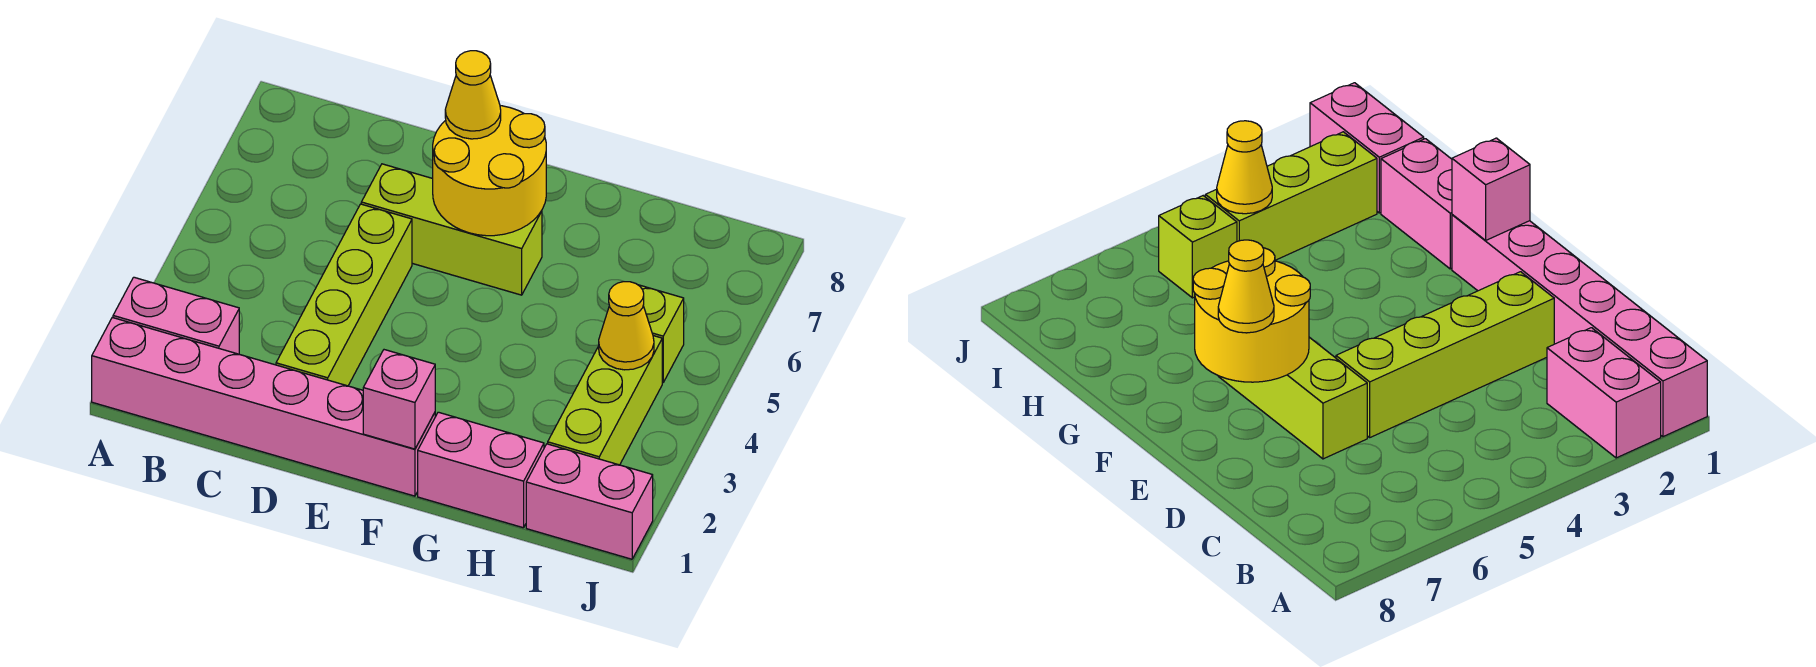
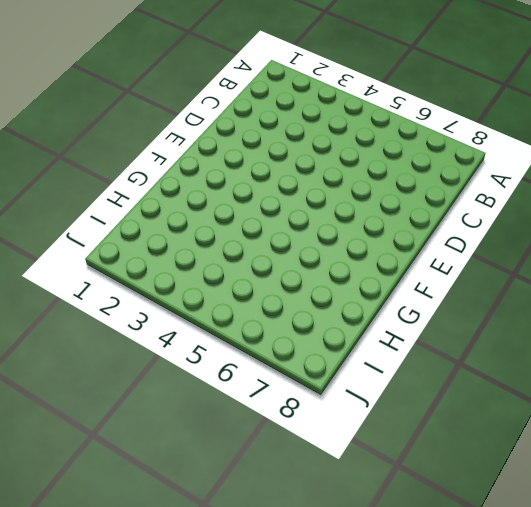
none -> pink 1x6 brick [92,317,435,496]
none -> pink 1x2 brick [113,277,239,354]
none -> lime 1x4 brick [276,204,412,386]

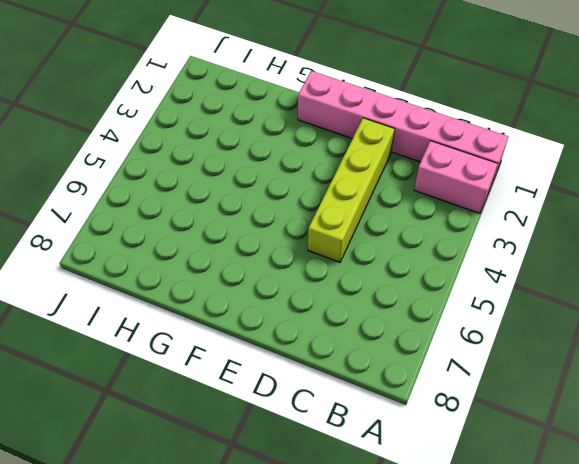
none -> lime 1x3 brick [361,164,542,295]
none -> pink 1x2 brick [418,412,544,528]
none -> pink 1x2 brick [526,444,653,559]

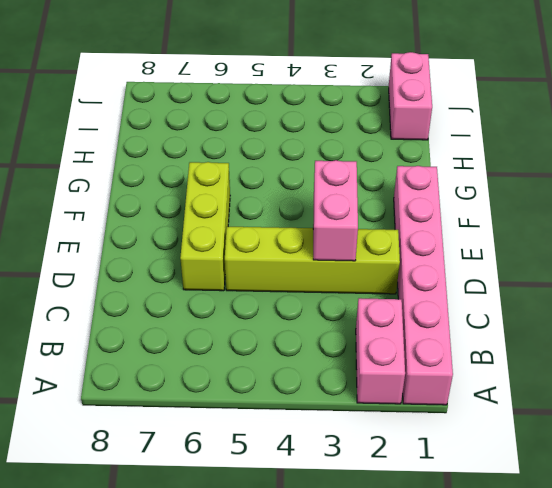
pink 1x2 brick [313,160,358,261] -> pink 1x2 brick moved to [418,412,544,528]
none -> lime 1x3 brick [548,336,662,465]
none -> lime 1x1 brick [639,285,684,383]
none -> yellow 2x2 round brick [433,106,546,236]

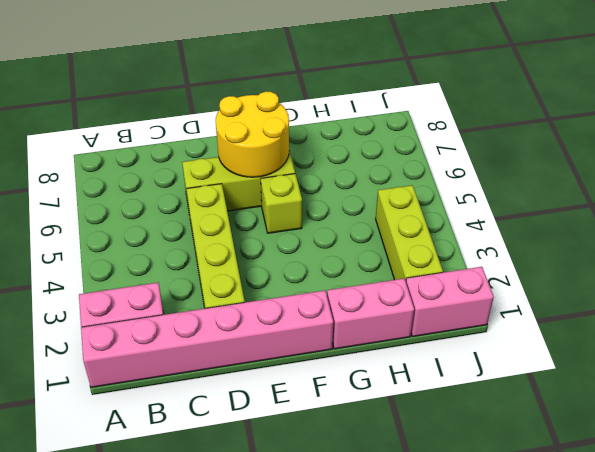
lime 1x1 brick [261,174,302,233] -> lime 1x1 brick moved to [639,285,684,383]
none -> pink 1x1 brick [363,350,435,449]
none -> yellow 1x1 cone [599,282,654,370]
none -> yellow 1x1 cone [445,51,501,139]

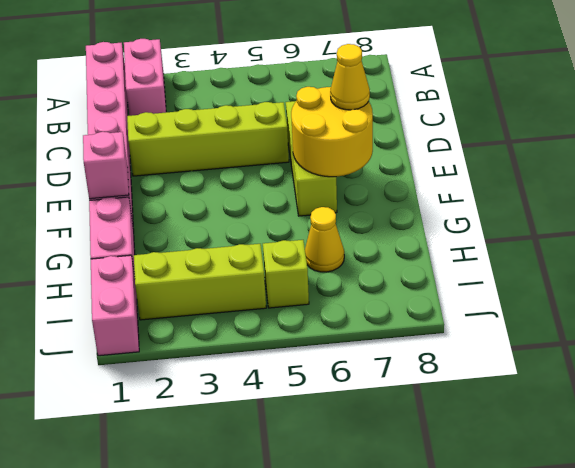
yellow 1x1 cone [305,207,344,272] -> yellow 1x1 cone moved to [599,282,654,370]

